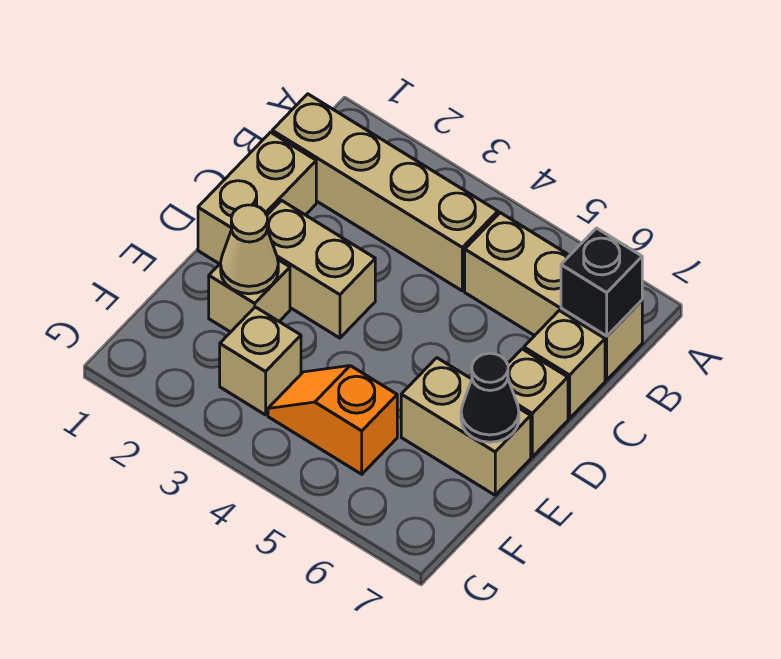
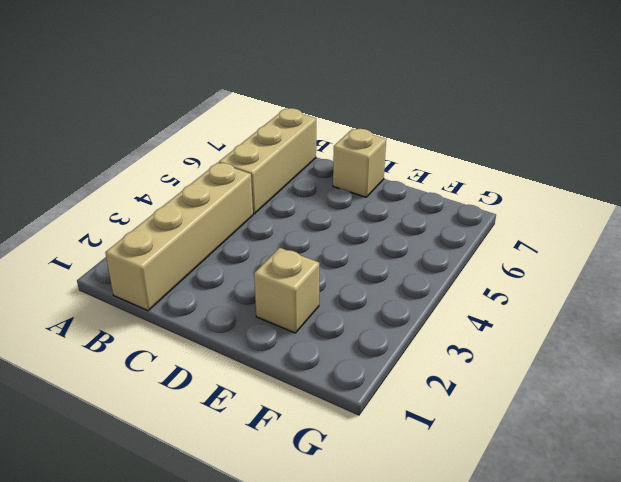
none -> tan 1x2 brick [198,132,316,264]
none -> tan 1x1 brick [524,310,605,418]
none -> tan 1x2 brick [267,201,375,338]

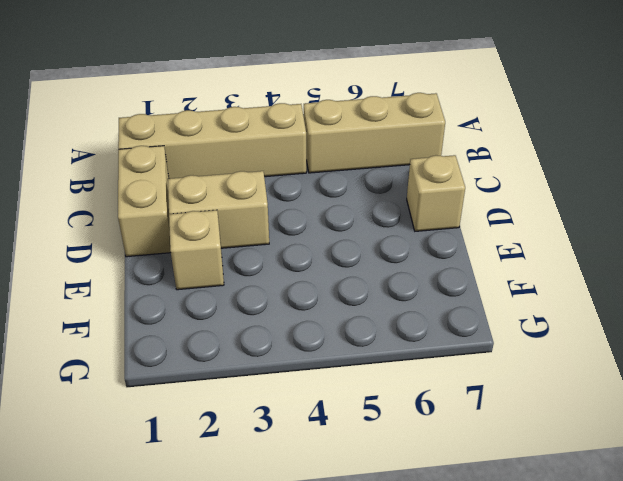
none -> tan 1x1 brick [524,310,605,418]
none -> tan 1x2 brick [401,358,531,495]
none -> tan 1x1 brick [220,307,301,415]

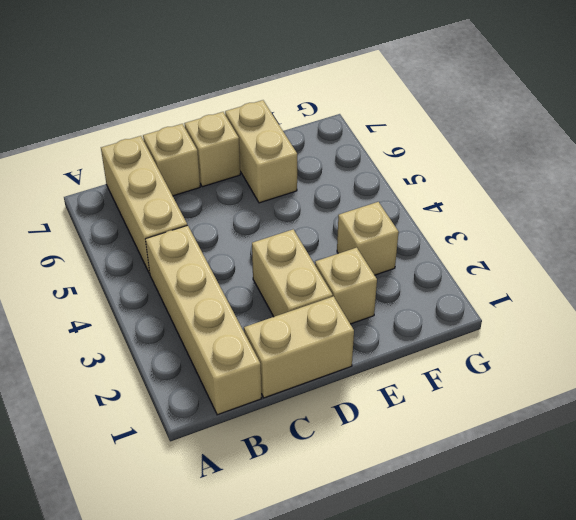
none -> orange 1x2 slope [268,366,397,474]
none -> black 1x1 brick [561,228,642,336]
none -> tan 1x1 cone [221,205,278,294]

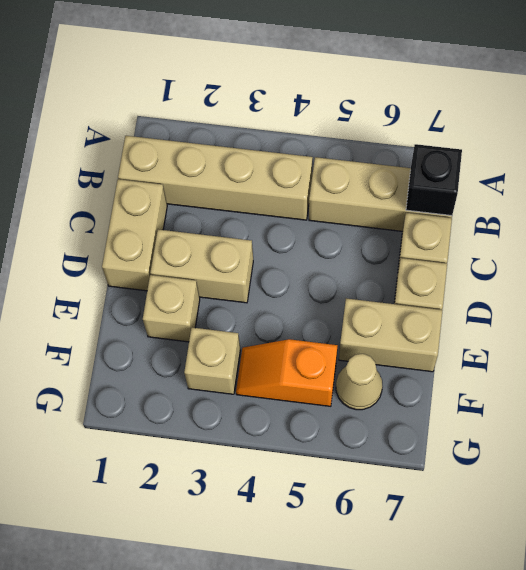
tan 1x1 cone [336,354,383,410] -> tan 1x1 cone moved to [221,205,278,294]
none -> black 1x1 cone [461,353,519,442]

